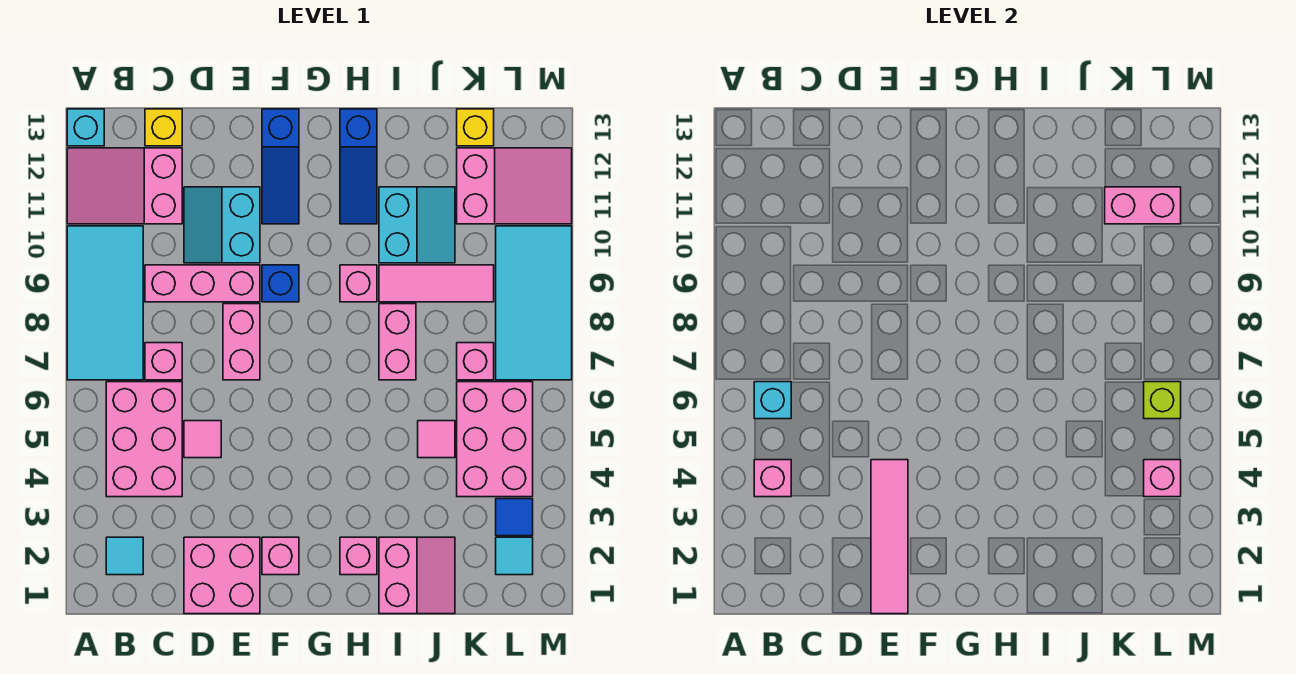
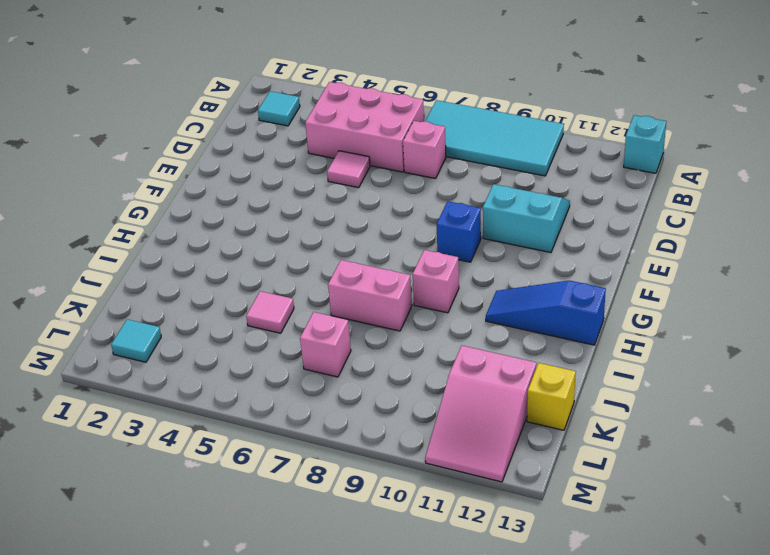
none -> pink 2x3 slope [67,148,182,224]
none -> pink 1x3 brick [145,265,260,302]
none -> yellow 1x1 brick [145,109,182,146]
none -> pink 2x2 brick [184,537,260,614]

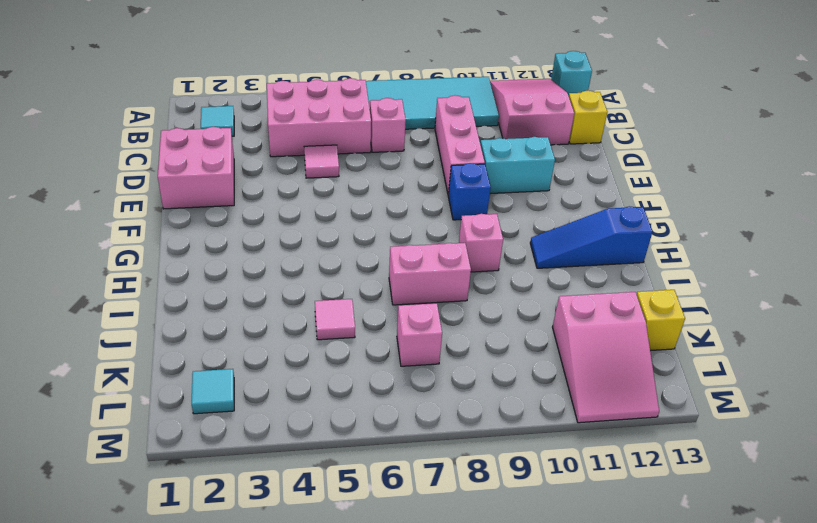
none -> pink 1x2 brick [223,304,260,380]
none -> pink 1x1 brick [262,537,299,575]
none -> blue 1x3 slope [262,109,299,224]
none -> pink 1x1 brick [340,537,377,575]

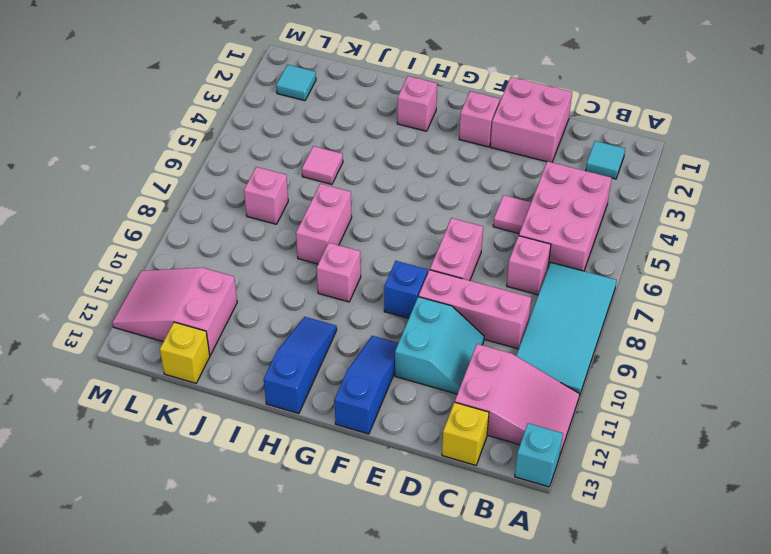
none -> pink 2x2 slope [379,537,455,614]
none -> pink 1x3 tile [379,265,494,302]
none -> cyan 2x2 slope [379,187,455,263]
none -> pink 2x3 brick [457,382,533,497]

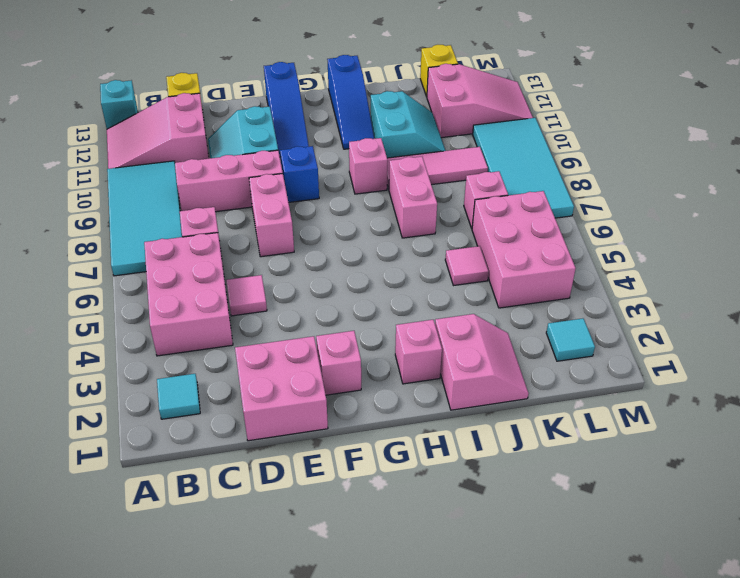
none -> blue 1x1 tile [496,499,533,536]
none -> pink 1x1 brick [754,460,791,497]
none -> cyan 1x1 brick [754,382,791,419]
none -> pink 1x4 tile [871,460,908,614]

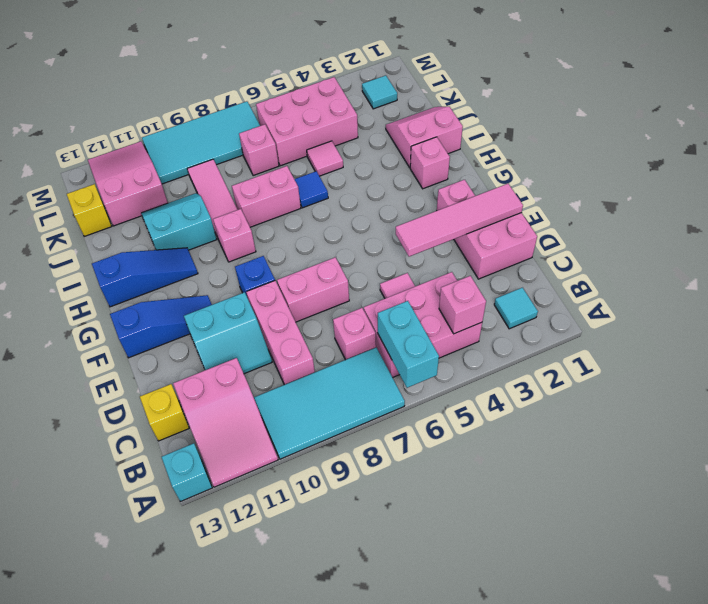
cyan 1x2 brick [378,301,439,388] -> cyan 1x1 brick [754,382,791,419]
blue 1x1 tile [294,171,328,208] -> blue 1x1 tile moved to [496,499,533,536]
none -> pink 1x2 brick [1105,187,1181,224]
none -> pink 1x1 brick [1144,460,1181,497]
none -> lime 1x1 brick [1144,382,1181,419]

